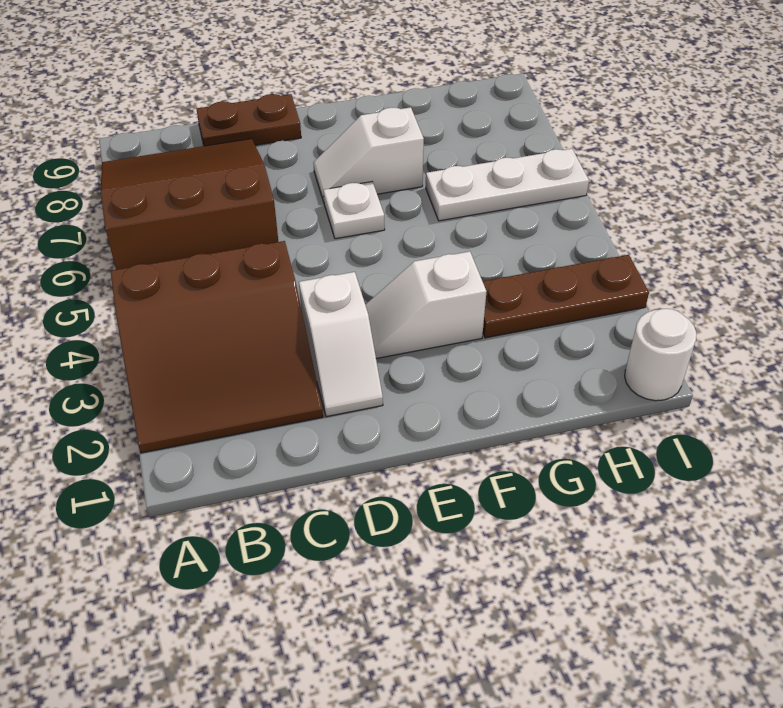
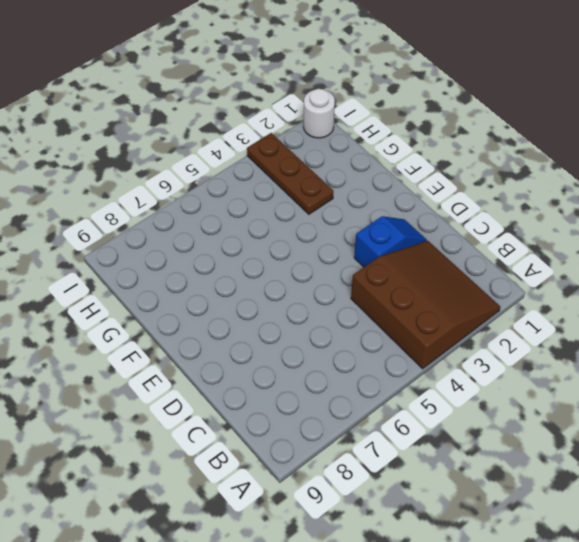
blue 1x2 slope [354,216,427,267] -> white 1x2 slope [299,272,383,417]
none -> brown 3x3 slope [101,139,278,270]
none -> brown 1x2 plate [196,94,301,146]

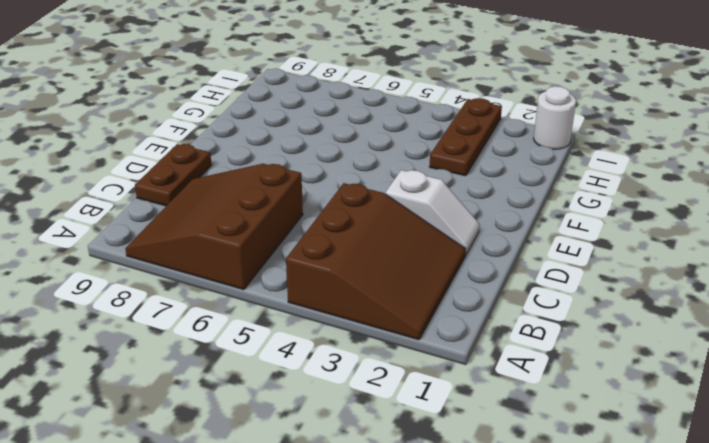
none -> white 1x2 slope [365,251,486,359]
none -> white 1x1 plate [323,182,385,239]

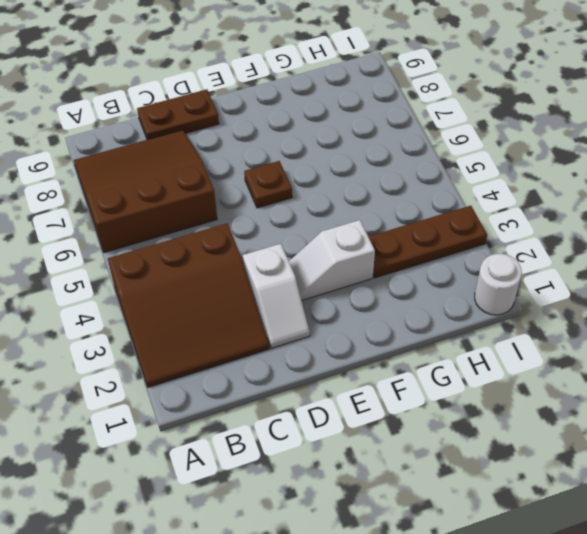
brown 1x1 plate [244,161,292,208] -> white 1x1 plate [323,182,385,239]
none -> white 1x2 slope [313,107,424,202]
none -> white 1x3 plate [426,149,589,221]

